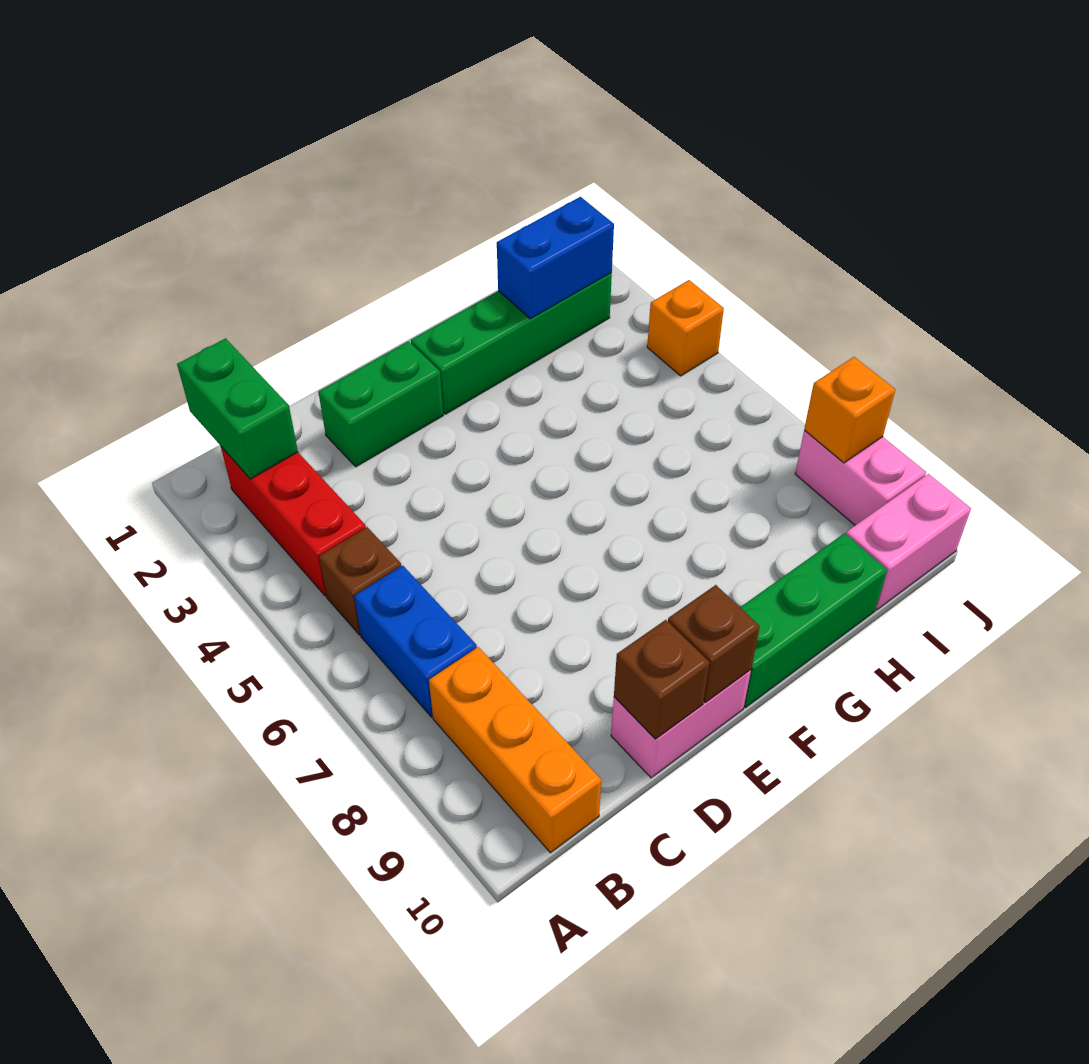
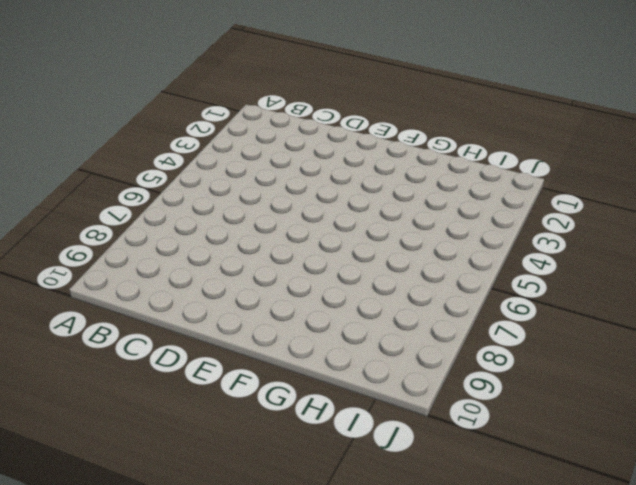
none -> red 1x3 brick [221,447,366,596]
none -> brown 1x1 brick [319,527,401,635]
none -> blue 1x2 brick [354,566,477,717]

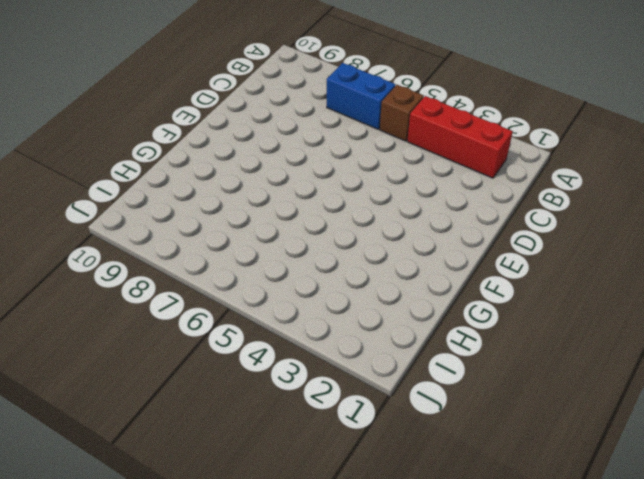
none -> orange 1x3 brick [429,647,601,853]
none -> green 1x2 brick [318,341,443,467]
none -> pink 1x2 brick [611,670,751,778]

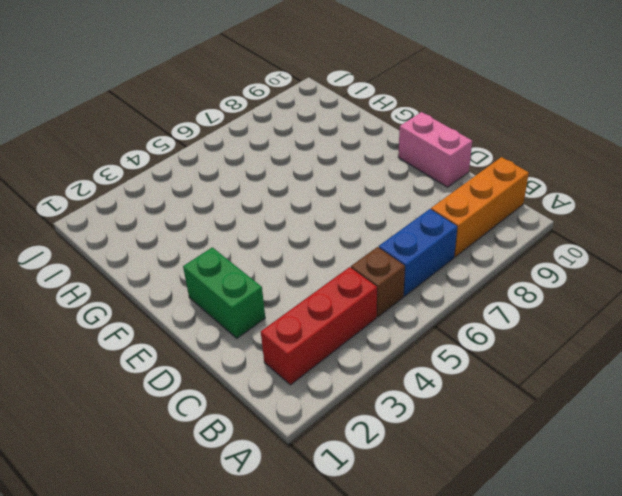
none -> green 1x4 brick [411,273,612,414]
none -> green 1x3 brick [740,533,887,708]
none -> pink 1x2 brick [846,474,971,610]

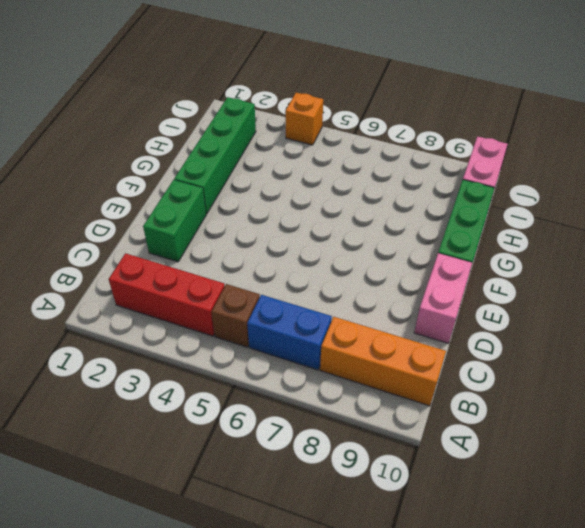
none -> pink 1x2 brick [795,430,926,525]
none -> green 1x2 brick [177,338,298,479]
none -> brown 1x1 brick [614,620,710,739]

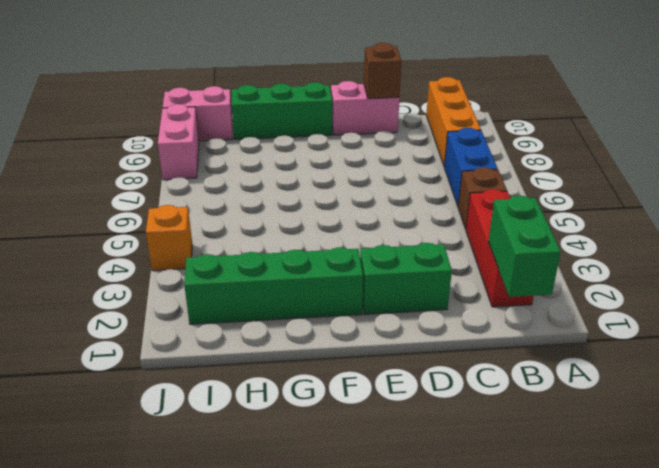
none -> brown 1x1 brick [668,585,760,702]
none -> blue 1x2 brick [497,197,614,319]
none -> orange 1x1 brick [804,357,895,463]

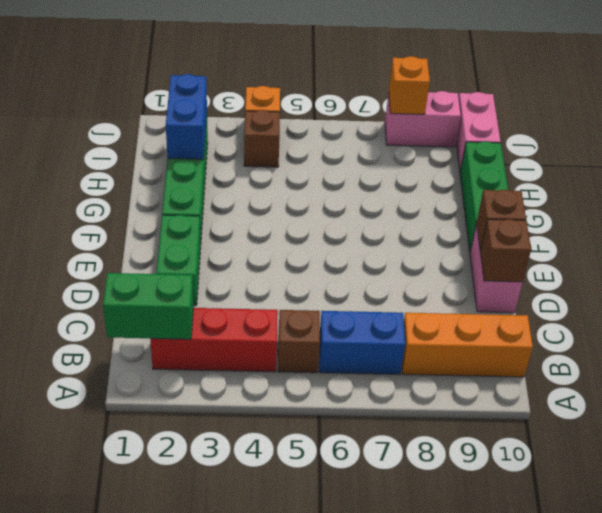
brown 1x1 brick [244,110,280,167] -> none

